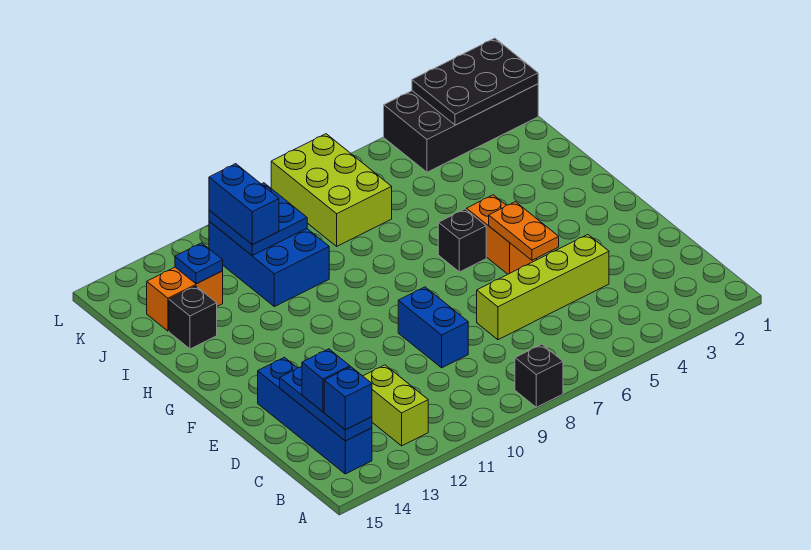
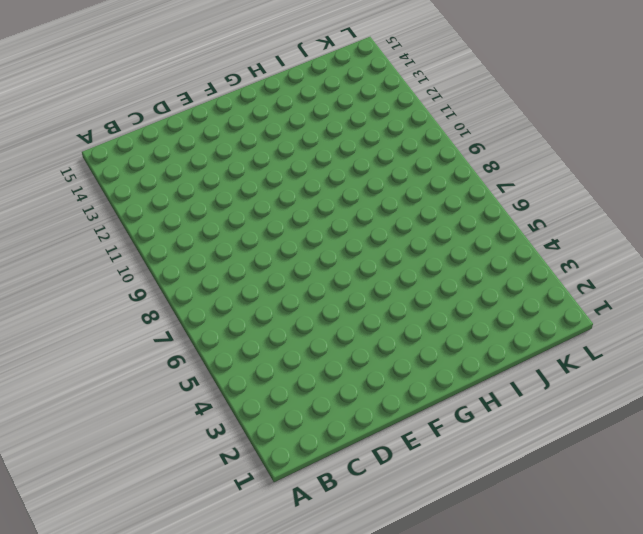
none -> black 1x1 brick [515,344,563,407]
none -> lime 1x2 brick [363,365,428,446]
none -> blue 1x4 brick [258,357,372,474]

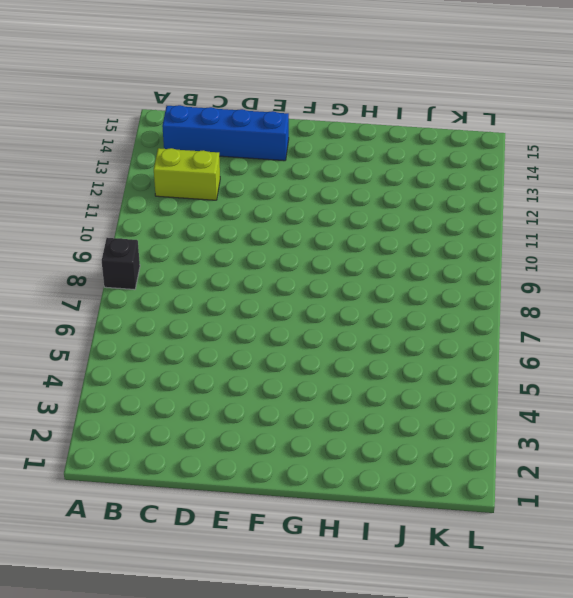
none -> lime 1x4 brick [477,235,609,340]
none -> blue 1x2 brick [398,287,468,368]
none -> orange 1x2 brick [466,195,537,274]

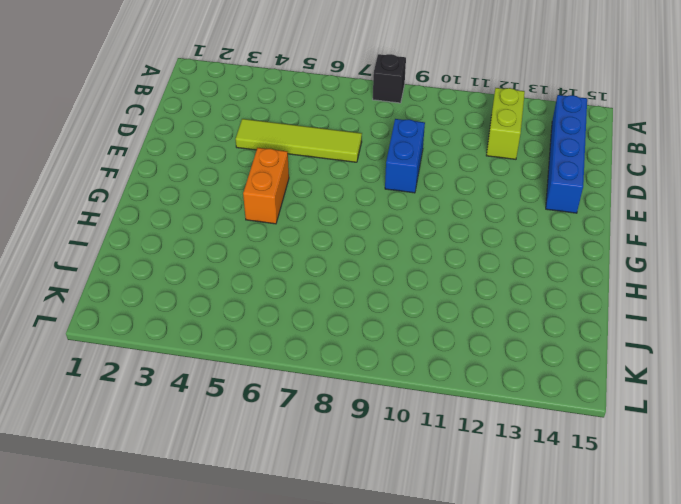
lime 1x4 tile [236,119,362,162] -> lime 1x4 brick [477,235,609,340]
none -> black 1x1 brick [438,209,486,272]
none -> blue 2x3 brick [209,221,329,307]
none -> black 1x1 brick [169,286,217,349]

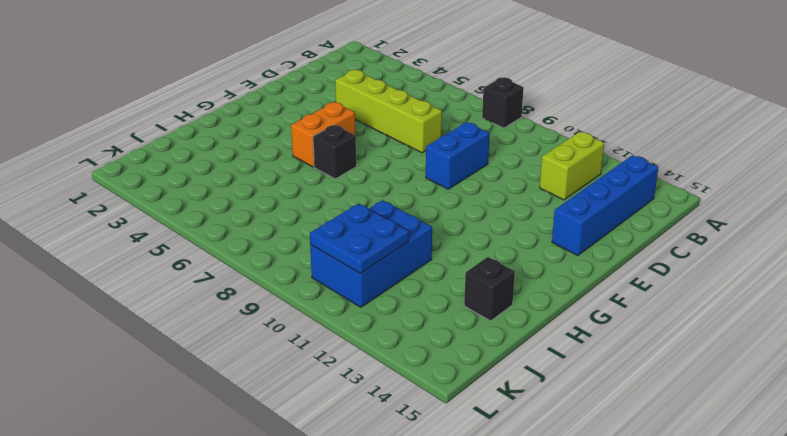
none -> lime 2x3 brick [271,134,392,246]
none -> orange 1x2 brick [147,267,223,331]
none -> black 2x4 brick [384,84,538,172]

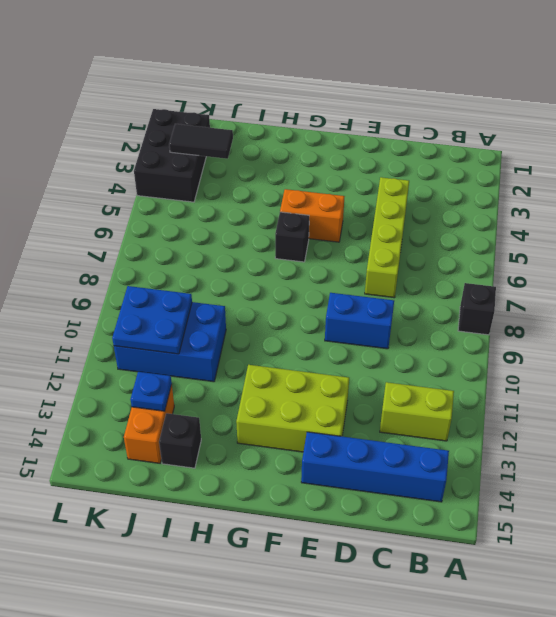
lime 2x3 brick [236,365,349,452] -> lime 2x3 brick moved to [271,134,392,246]
black 1x2 tile [169,124,233,159] -> black 2x3 plate [412,38,538,125]
black 2x3 brick [134,109,210,202] -> black 2x4 brick [384,84,538,172]
none -> blue 1x3 plate [280,367,372,441]
none -> orange 1x2 plate [489,202,559,260]
none -> blue 1x1 brick [324,367,372,430]

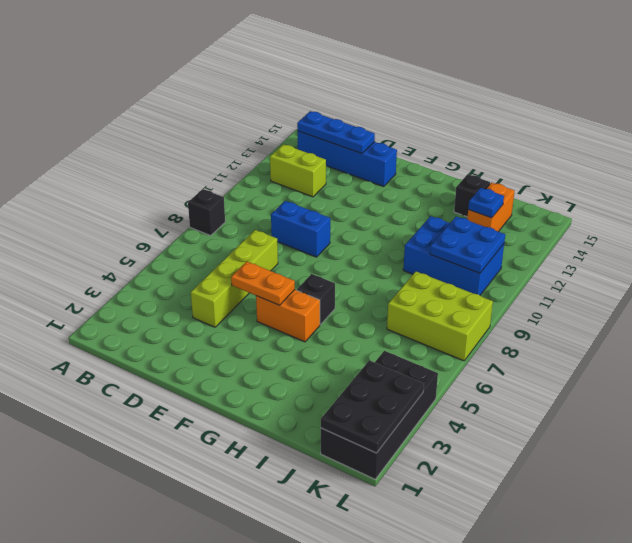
none -> blue 1x1 brick [324,367,372,430]
none -> blue 1x1 brick [302,349,350,412]
none -> blue 1x2 brick [209,164,279,245]

